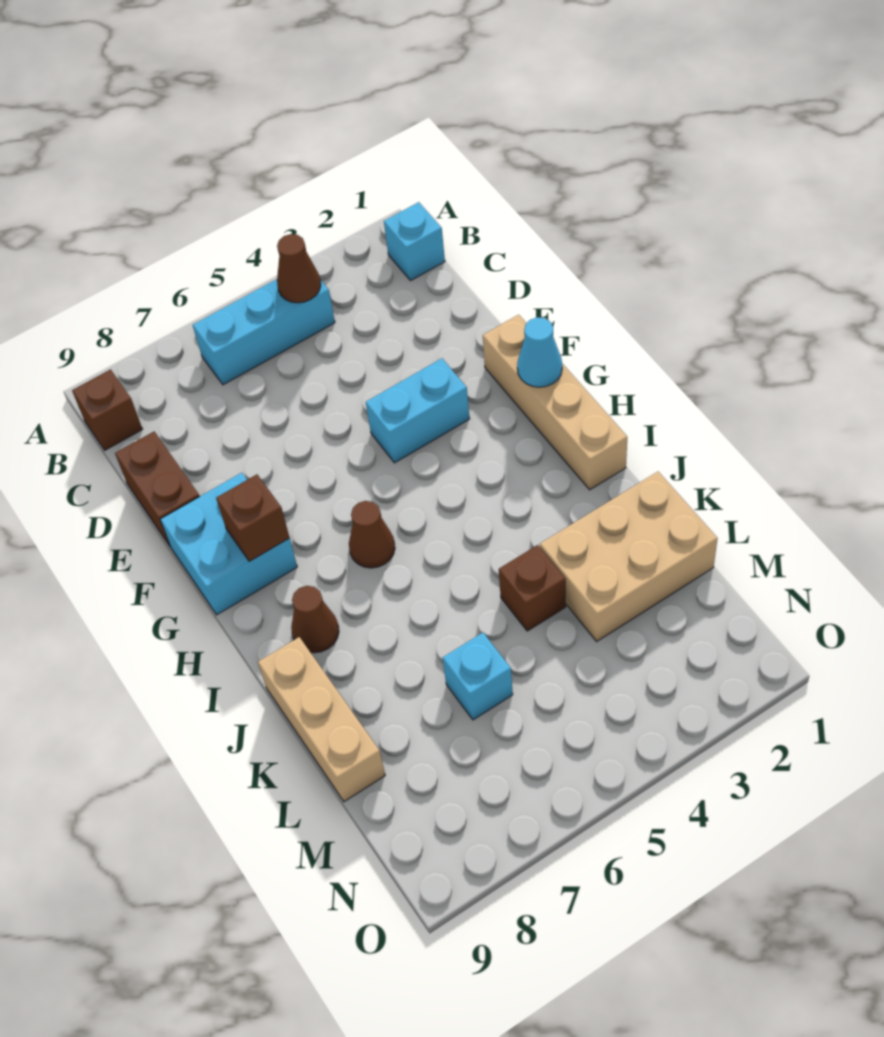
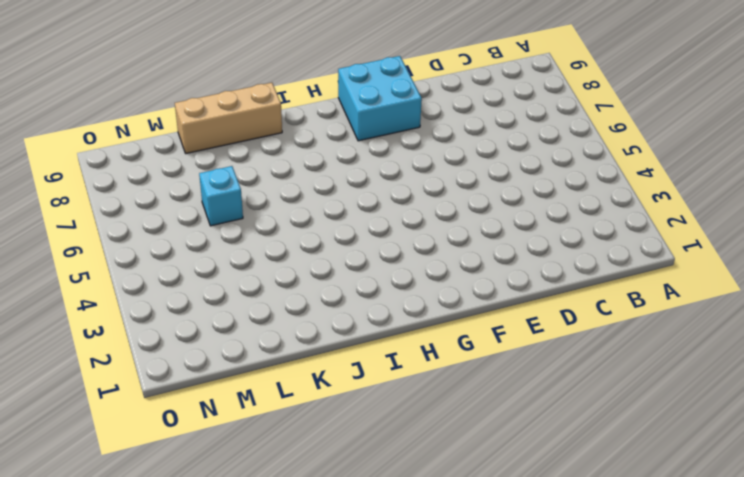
none -> cyan 1x1 brick [384,202,445,281]
none -> cyan 1x3 brick [193,279,335,385]
none -> brown 1x1 brick [72,370,142,450]

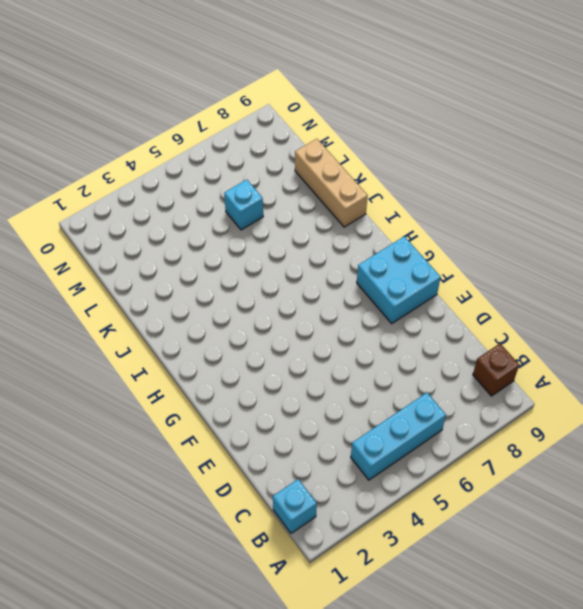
none -> brown 1x2 brick [115,432,200,546]
none -> tan 1x4 brick [483,315,627,490]
none -> cyan 1x2 brick [366,359,470,463]

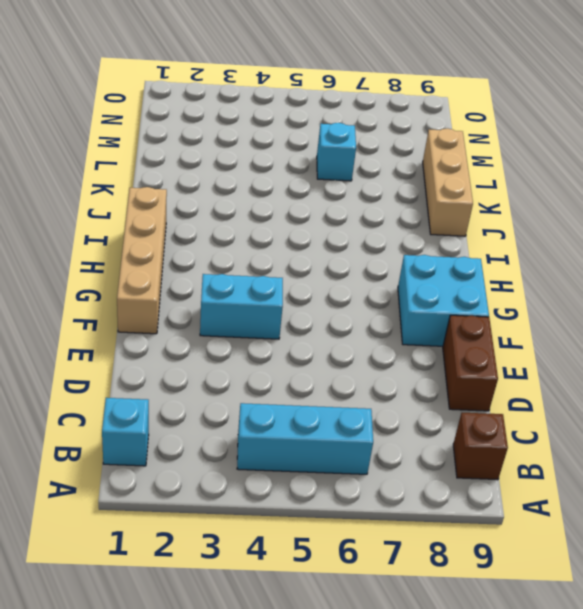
none -> brown 1x1 cone [349,501,395,568]
none -> brown 1x1 cone [291,586,339,653]
none -> tan 2x3 brick [540,472,718,641]

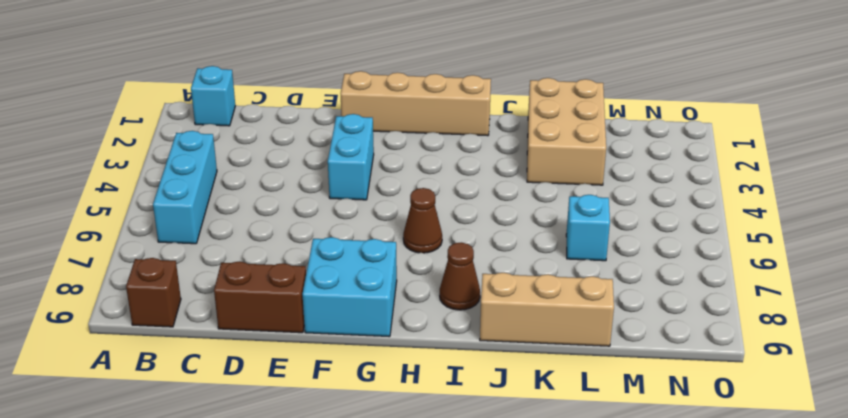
none -> brown 1x1 brick [499,545,566,631]
none -> brown 1x1 cone [277,234,321,303]
none -> cyan 1x1 cone [517,317,562,387]

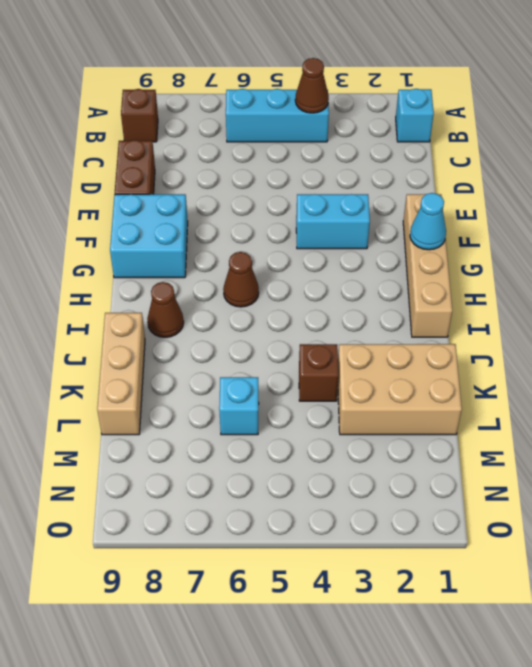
none -> brown 1x1 brick [216,475,290,561]

